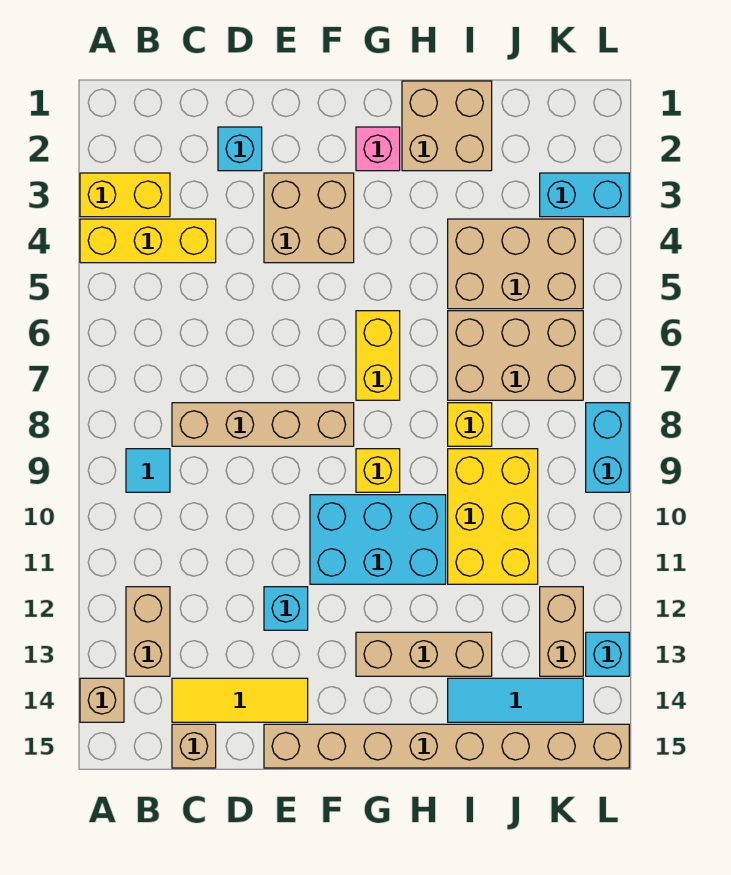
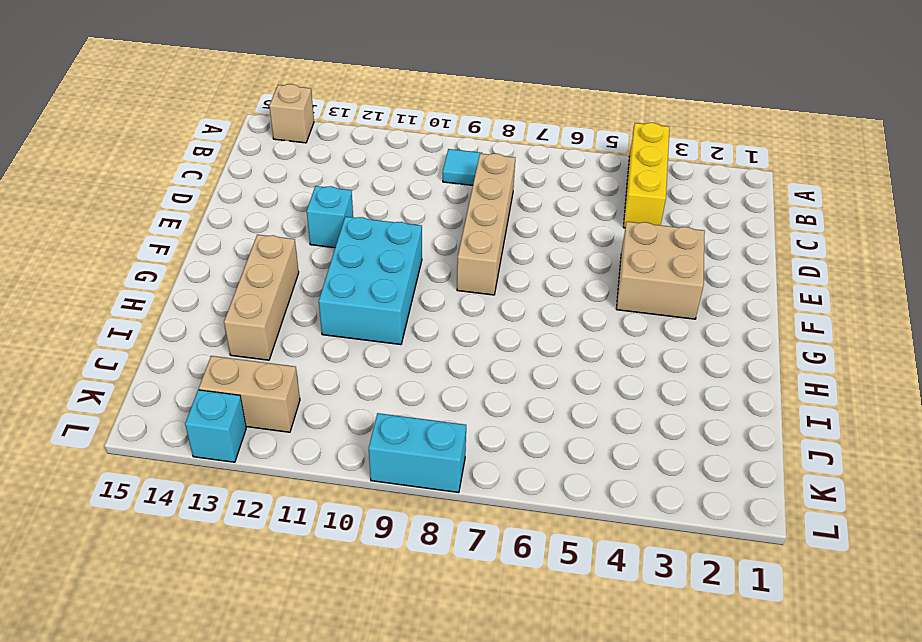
none -> yellow 1x2 brick [80,173,170,217]
none -> tan 1x2 brick [126,587,170,676]
none -> yellow 1x3 tile [172,678,308,722]

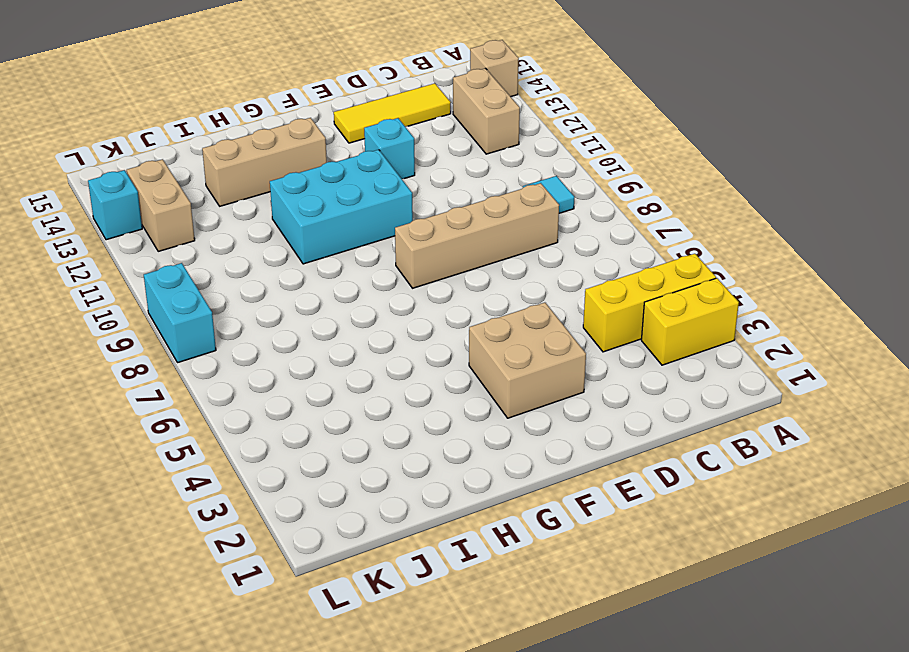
none -> tan 1x1 brick [172,724,216,768]
none -> cyan 1x1 brick [218,127,262,171]
none -> tan 1x8 brick [264,724,629,768]

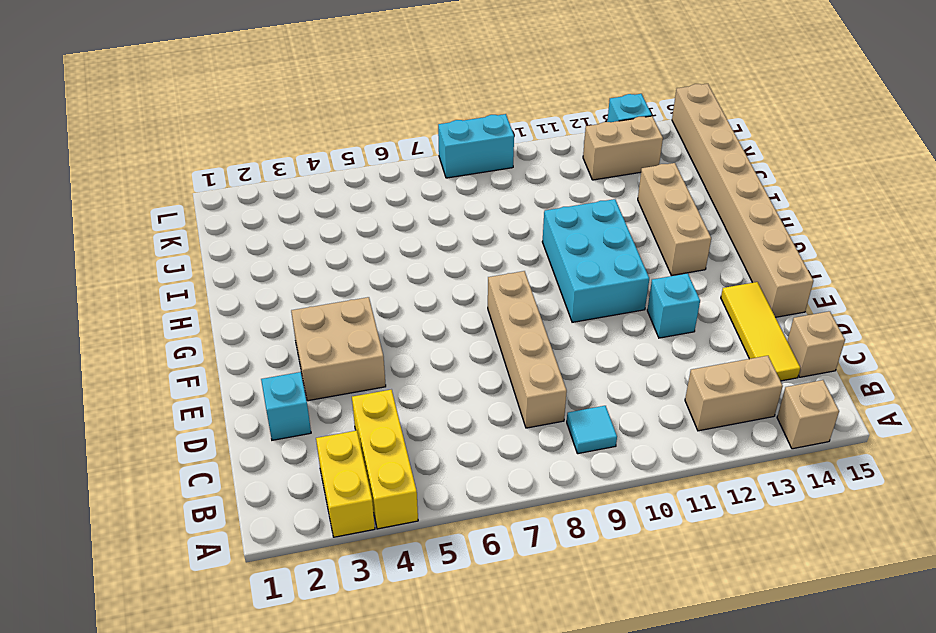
none -> pink 1x1 brick [356,127,400,171]
none -> yellow 1x2 brick [356,311,400,400]
none -> yellow 1x1 brick [356,449,400,492]

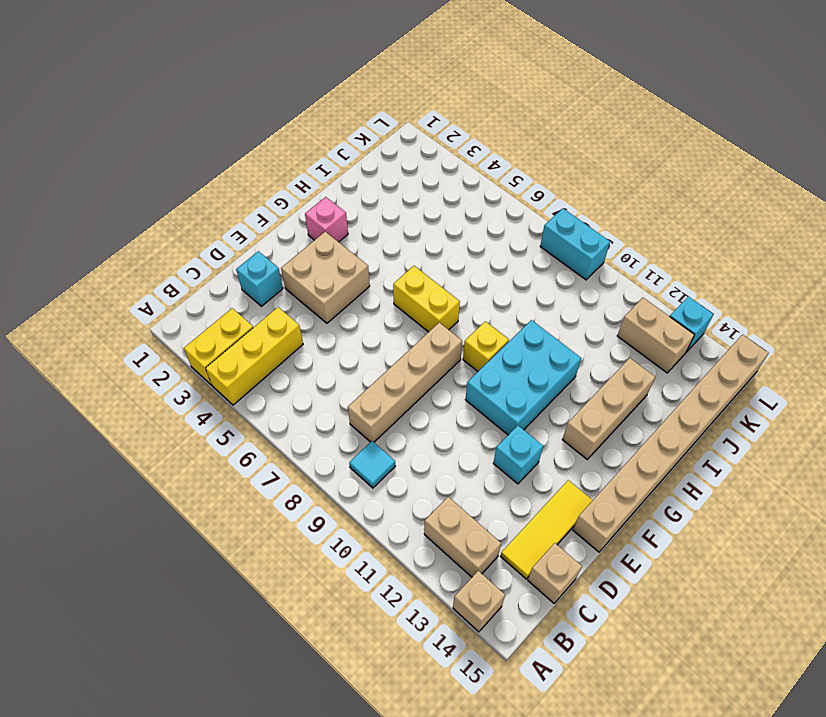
none -> tan 2x2 brick [402,81,492,171]
none -> tan 2x3 brick [448,219,583,309]
none -> tan 2x3 brick [448,311,583,400]

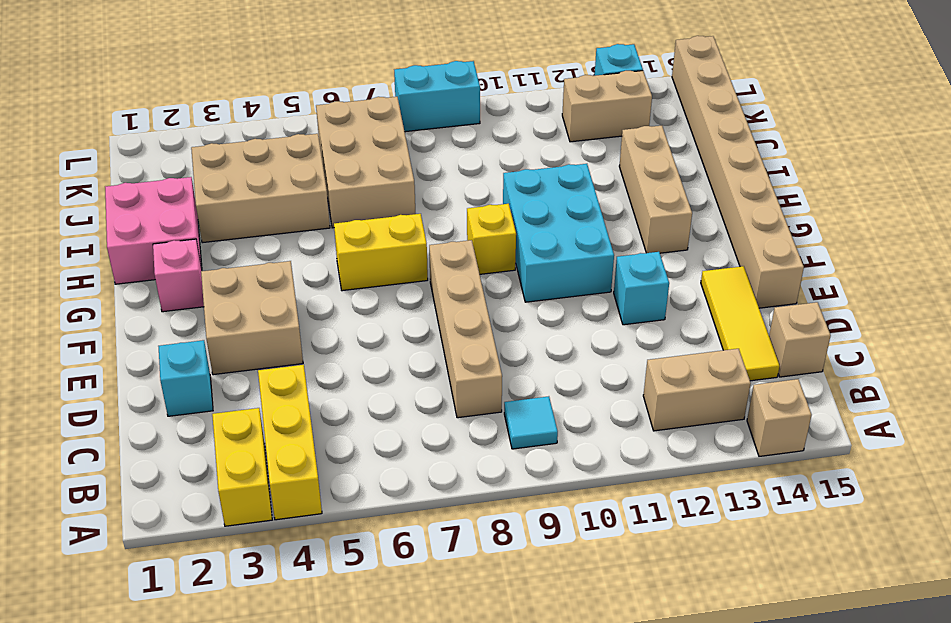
pink 2x2 brick [105,177,202,284] -> tan 2x2 brick [402,81,492,171]
tan 2x3 brick [191,134,330,243] -> tan 2x3 brick turned to [448,219,583,309]
none -> yellow 1x1 brick [448,403,492,446]
none -> yellow 2x3 brick [448,449,538,584]
none -> cyan 1x3 tile [448,678,583,722]

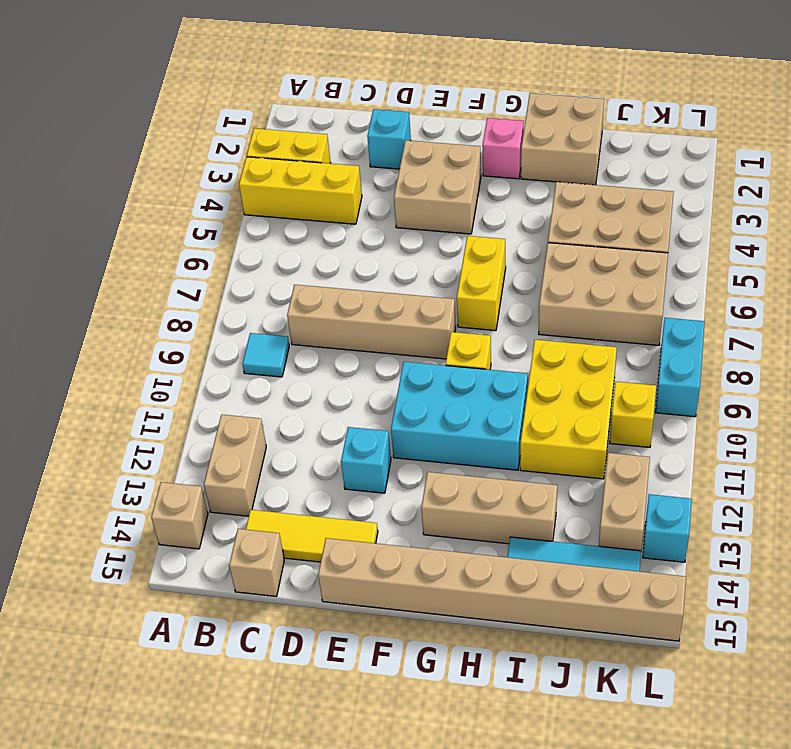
yellow 1x1 brick [610,382,656,447] -> yellow 1x1 brick moved to [448,403,492,446]
none -> cyan 1x2 brick [540,173,629,217]

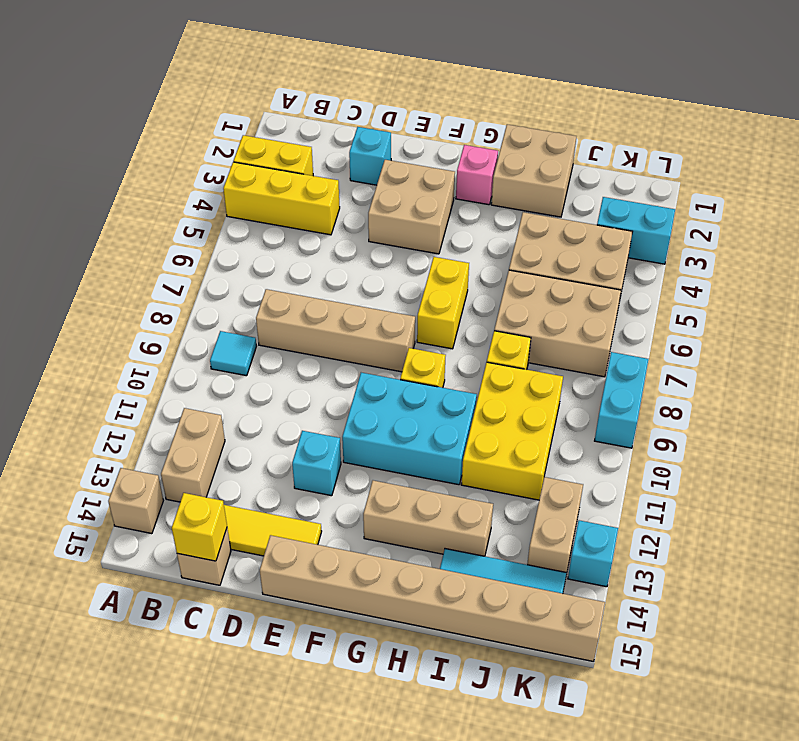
yellow 1x1 brick [172,493,227,561] -> none

